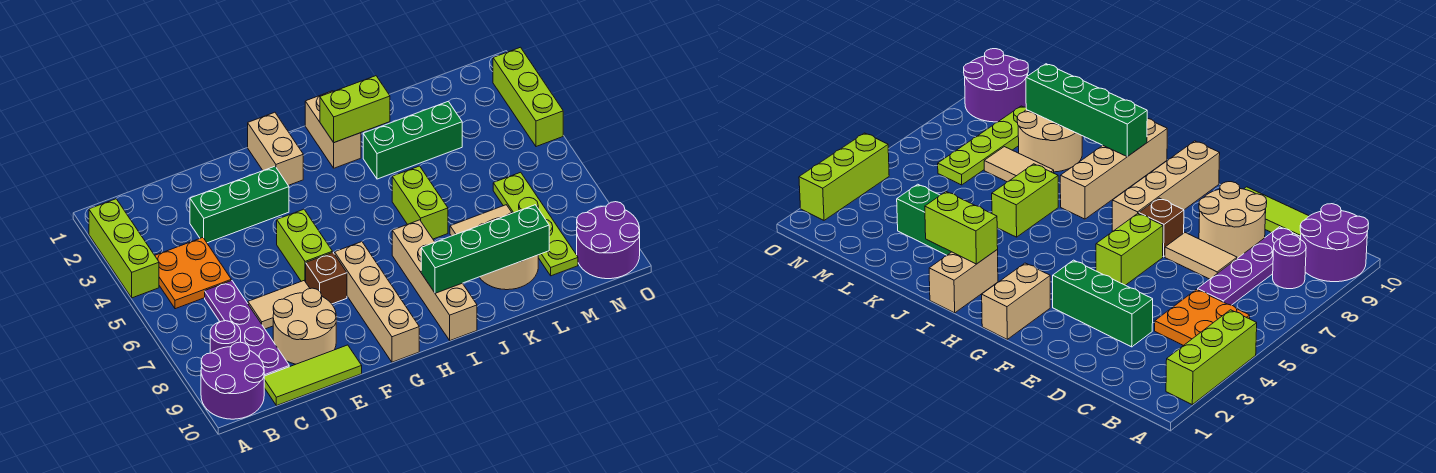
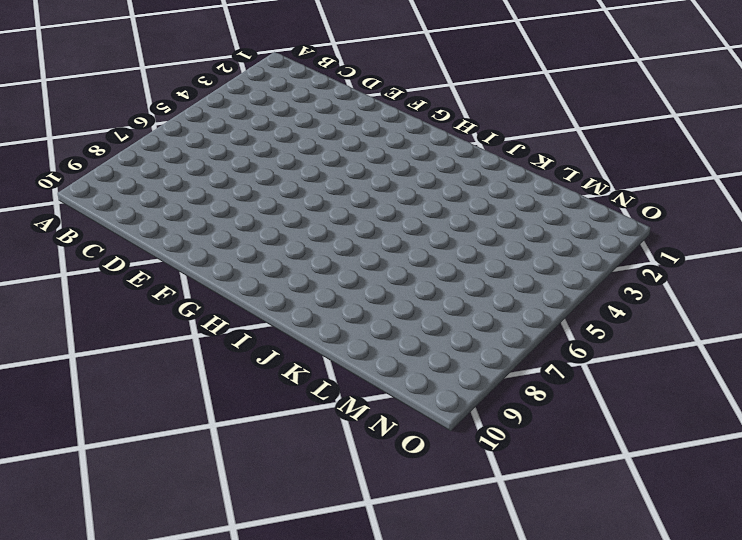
none -> lime 1x3 brick [89,199,159,298]
none -> purple 2x2 round brick [201,342,264,419]
none -> orange 2x2 plate [155,238,231,309]

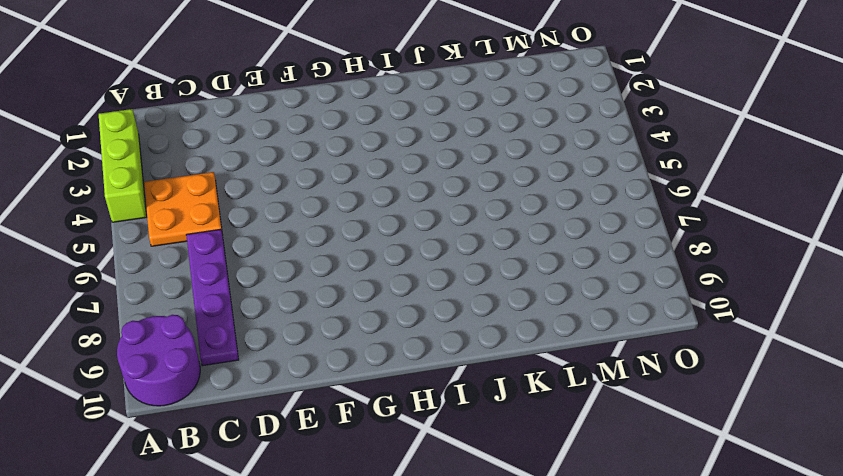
none -> purple 1x1 round brick [210,321,241,353]
none -> lime 1x3 tile [264,345,362,406]
none -> green 1x3 brick [190,166,289,243]

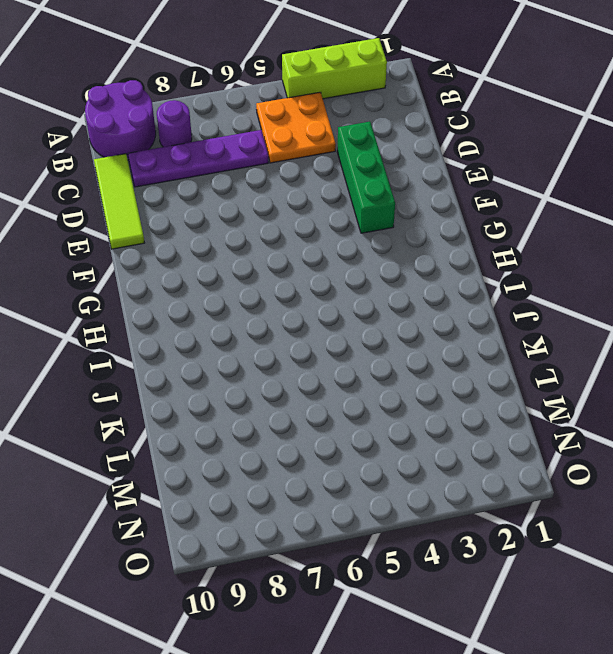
none -> tan 1x2 tile [248,281,310,329]
none -> tan 2x2 round brick [273,288,336,364]
none -> lime 1x2 brick [277,209,333,282]

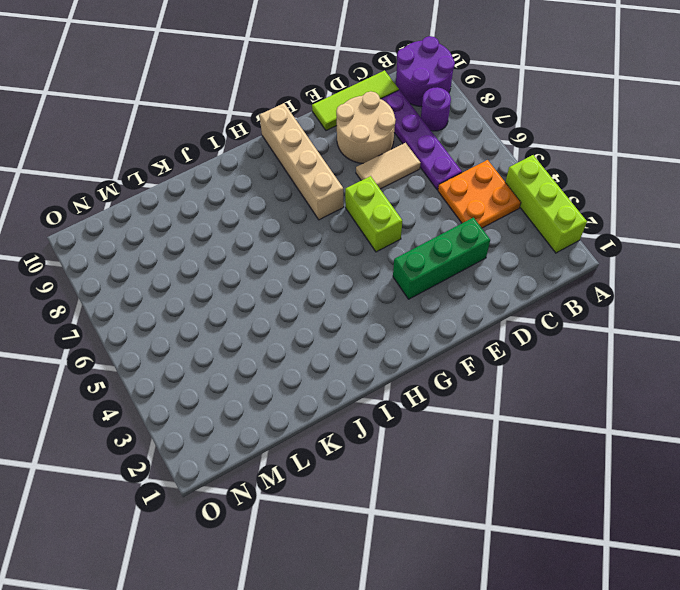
none -> brown 1x1 brick [306,253,347,304]
none -> tan 1x2 brick [248,112,303,185]
none -> tan 1x2 brick [305,91,361,168]

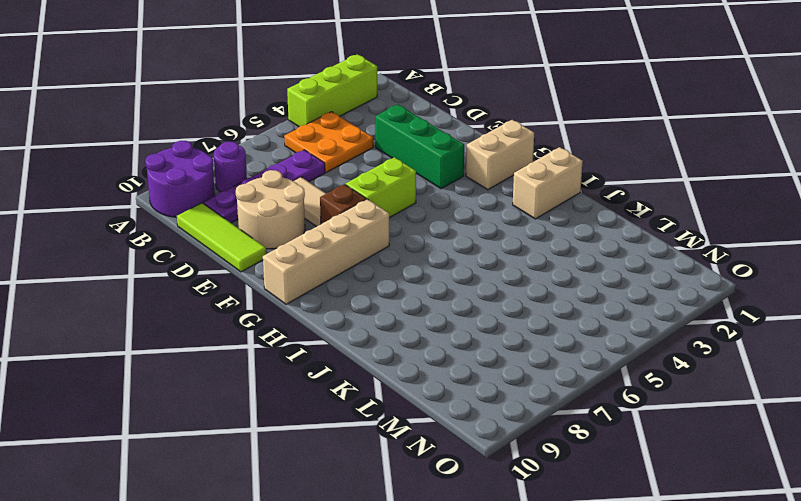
none -> tan 1x4 brick [392,220,477,341]
none -> green 1x3 brick [363,101,462,179]
none -> lime 1x2 brick [392,166,448,239]

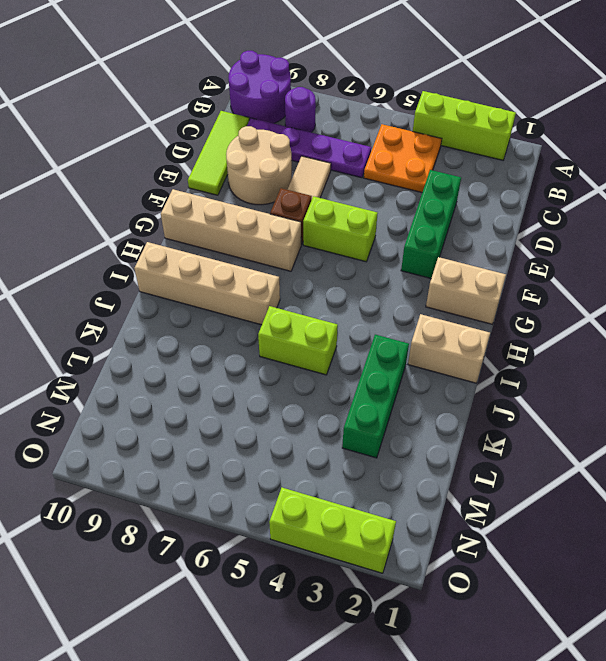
none -> tan 1x2 tile [450,205,512,236]
none -> tan 2x2 round brick [479,213,538,290]
none -> lime 1x4 plate [493,172,578,276]

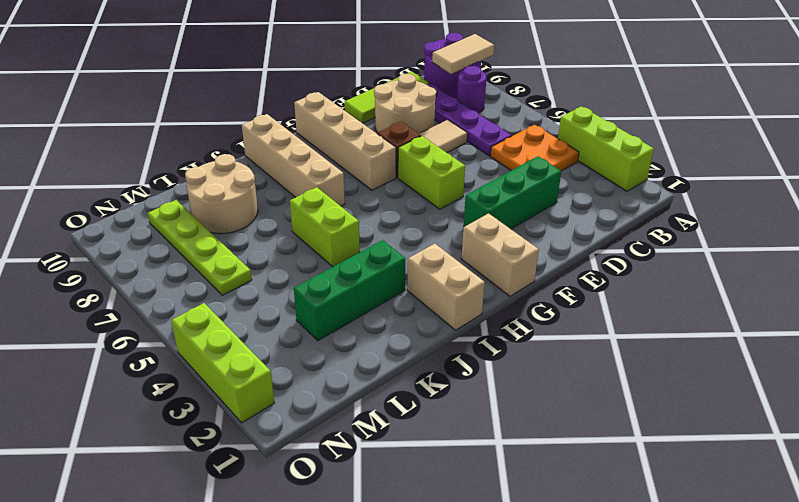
tan 1x2 tile [432,34,494,74] -> tan 1x2 tile moved to [450,205,512,236]
none -> purple 2x2 round brick [577,202,640,279]
none -> lime 1x2 brick [320,76,390,143]
none -> green 1x4 brick [421,205,549,293]

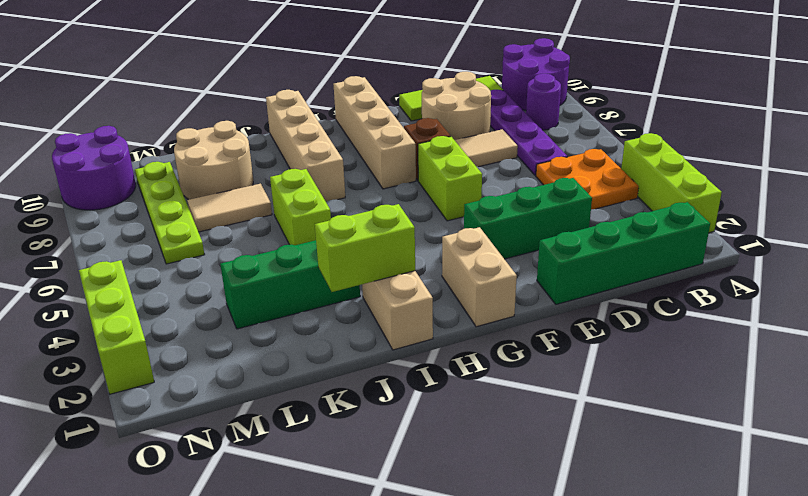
green 1x4 brick [537,202,710,304] -> green 1x4 brick moved to [421,205,549,293]

